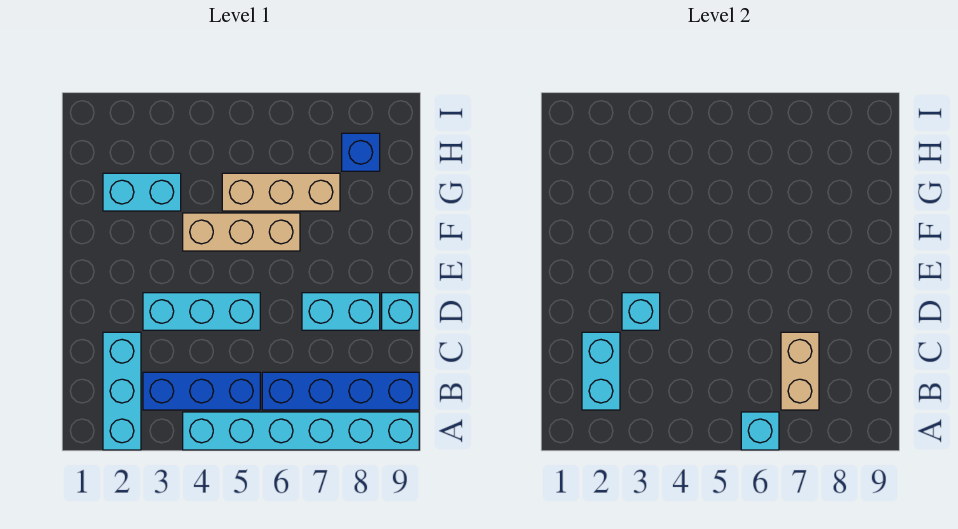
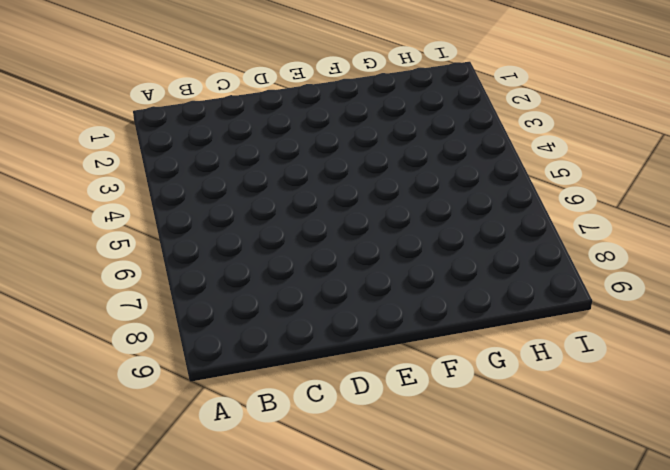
none -> cyan 1x3 brick [103,332,141,450]
none -> cyan 1x6 brick [183,412,419,450]
none -> blue 1x3 brick [143,372,260,410]

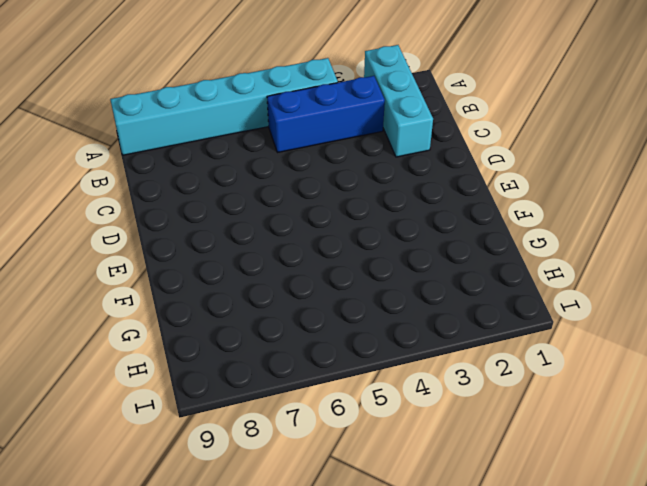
none -> blue 1x4 brick [262,372,419,410]
none -> cyan 1x3 brick [143,293,260,330]
none -> cyan 1x2 brick [302,293,380,330]

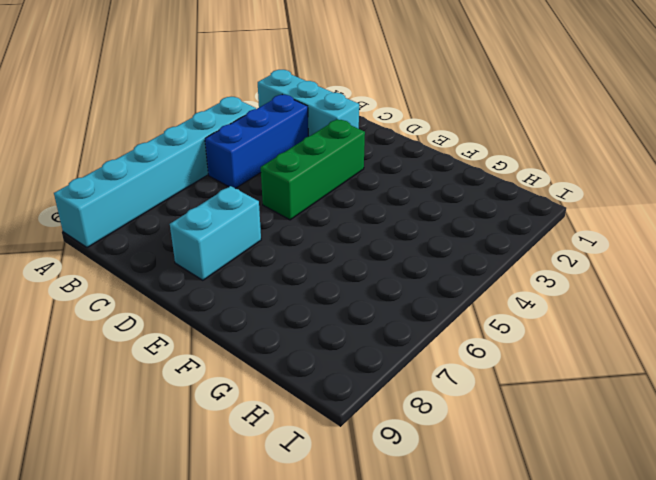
green 1x3 brick [261,119,365,220] -> cyan 1x3 brick [143,293,260,330]
none -> blue 1x4 brick [262,372,419,410]
none -> cyan 1x1 brick [382,293,419,330]
none -> tan 1x3 brick [183,213,300,251]

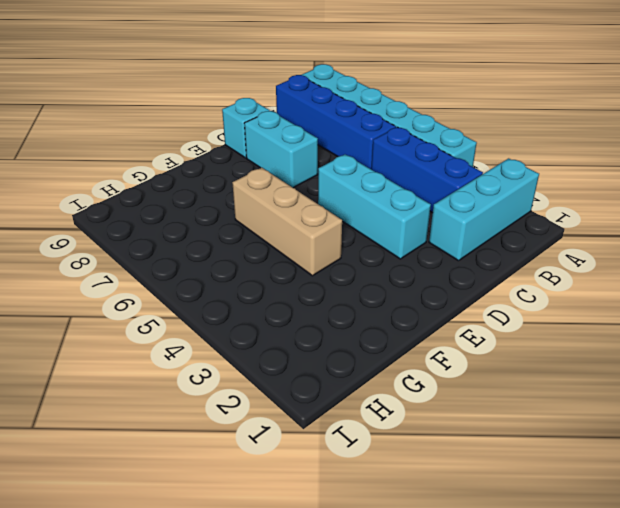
none -> cyan 1x2 brick [103,173,181,211]
none -> tan 1x3 brick [222,173,340,211]
none -> blue 1x1 brick [342,133,380,171]

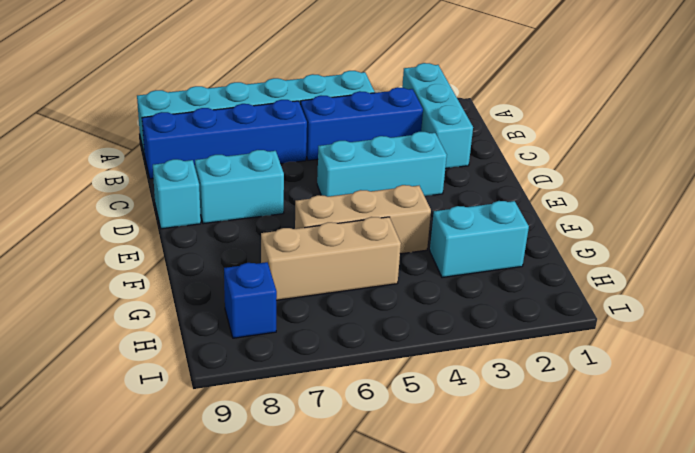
none -> cyan 1x1 brick [741,412,779,450]
none -> cyan 1x2 brick [582,332,620,410]
none -> tan 1x2 brick [781,332,819,410]

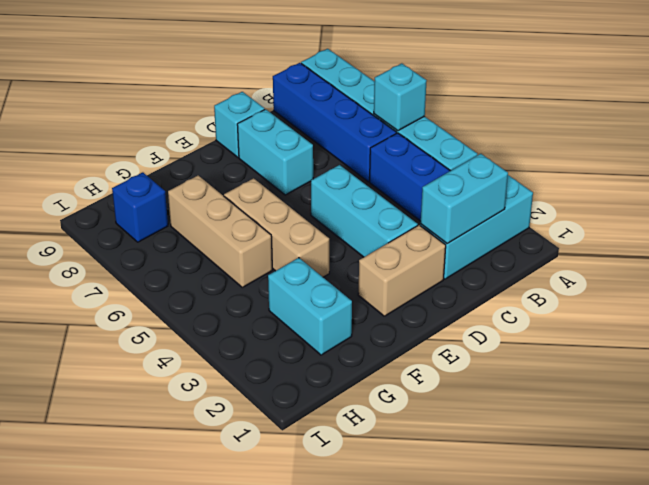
tan 1x2 brick [358,225,446,316] -> tan 1x2 brick moved to [781,332,819,410]
none -> cyan 1x1 brick [622,293,660,330]

